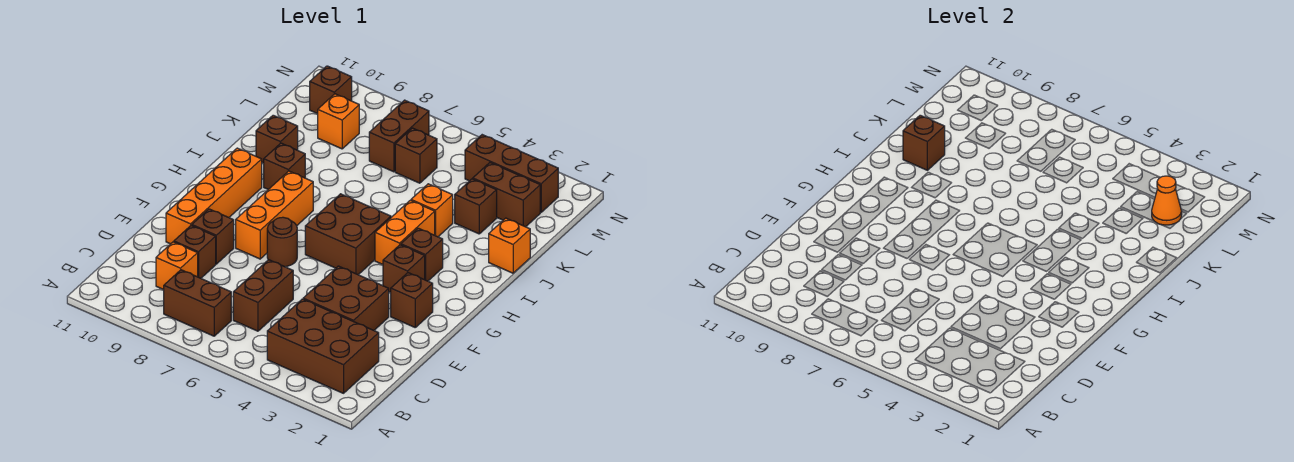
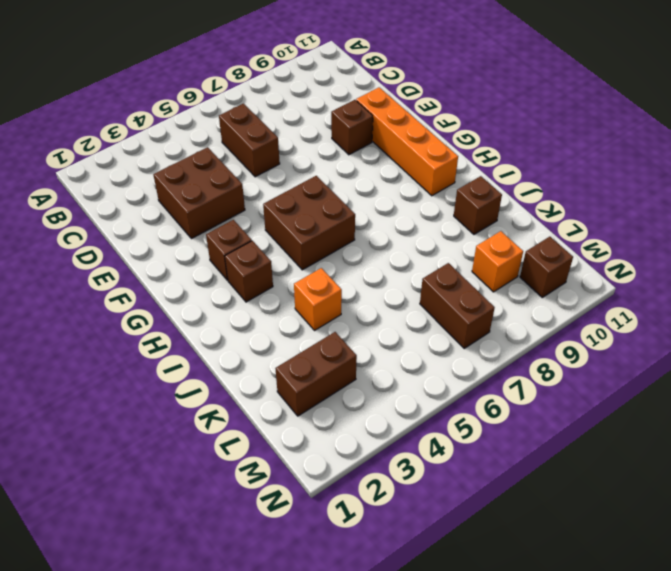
none -> brown 2x3 brick [267,299,379,393]
none -> brown 1x2 brick [164,270,231,336]
none -> orange 1x1 brick [156,242,198,290]

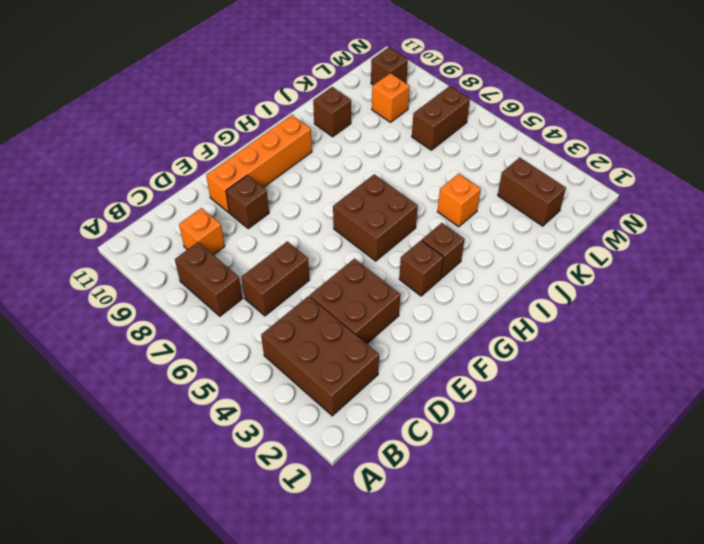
none -> brown 1x1 brick [174,226,216,278]
none -> brown 1x1 brick [391,273,433,327]
none -> brown 1x1 round brick [267,217,297,267]

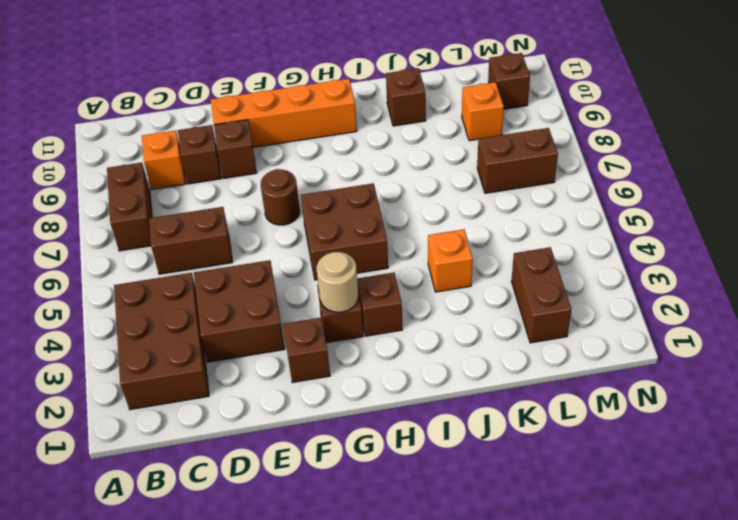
tan 1x1 round brick [317,252,358,312] -> none
none -> orange 1x3 brick [236,171,313,259]
none -> orange 1x2 brick [375,200,435,264]
none -> brown 1x1 brick [264,143,305,189]

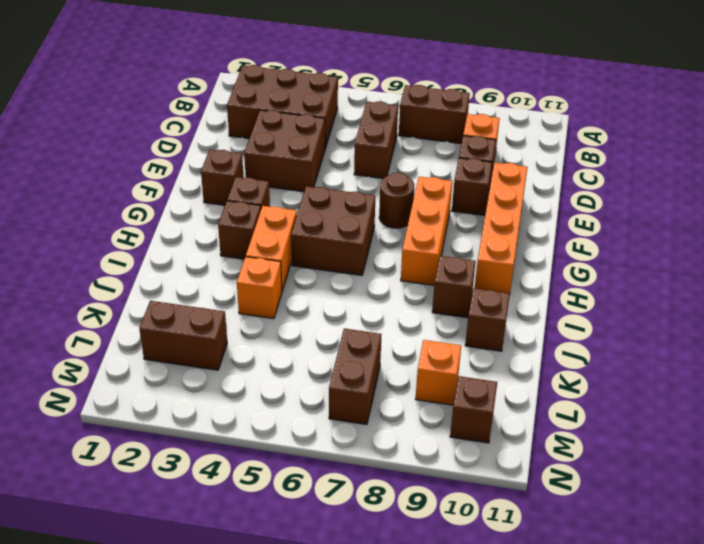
none -> orange 1x1 brick [489,218,530,273]
none -> brown 1x1 brick [455,179,497,234]
none -> brown 1x1 brick [395,128,437,183]

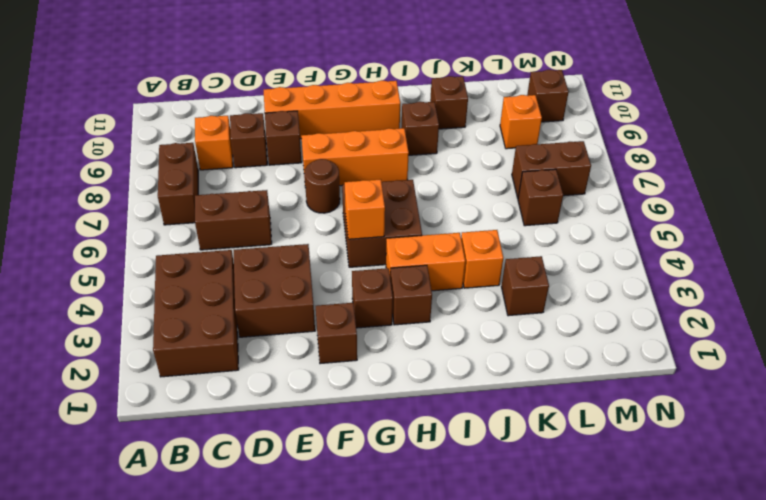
orange 1x1 brick [345,179,385,239] -> orange 1x1 brick moved to [489,218,530,273]
none -> brown 1x2 brick [473,163,540,227]
none -> brown 1x3 brick [465,135,558,212]
none -> brown 1x1 brick [903,115,945,170]

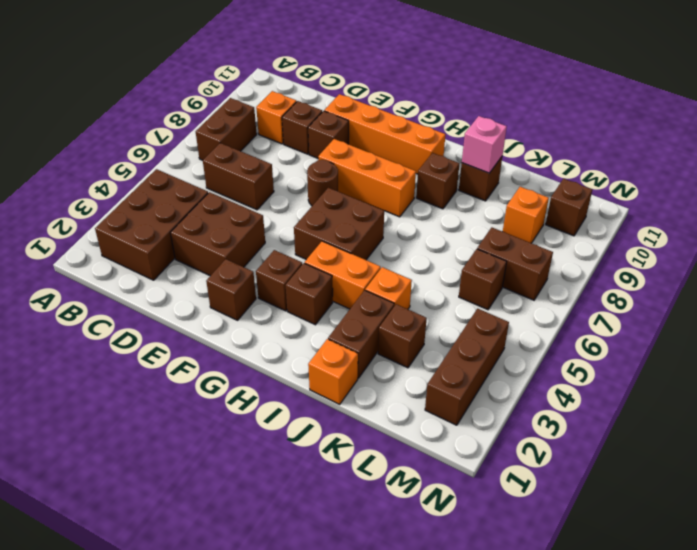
brown 1x2 brick [328,290,394,378] -> brown 1x2 brick moved to [473,163,540,227]
pink 1x1 brick [462,116,507,173] -> brown 1x1 brick [903,115,945,170]
none -> orange 1x1 cone [1152,176,1182,225]

